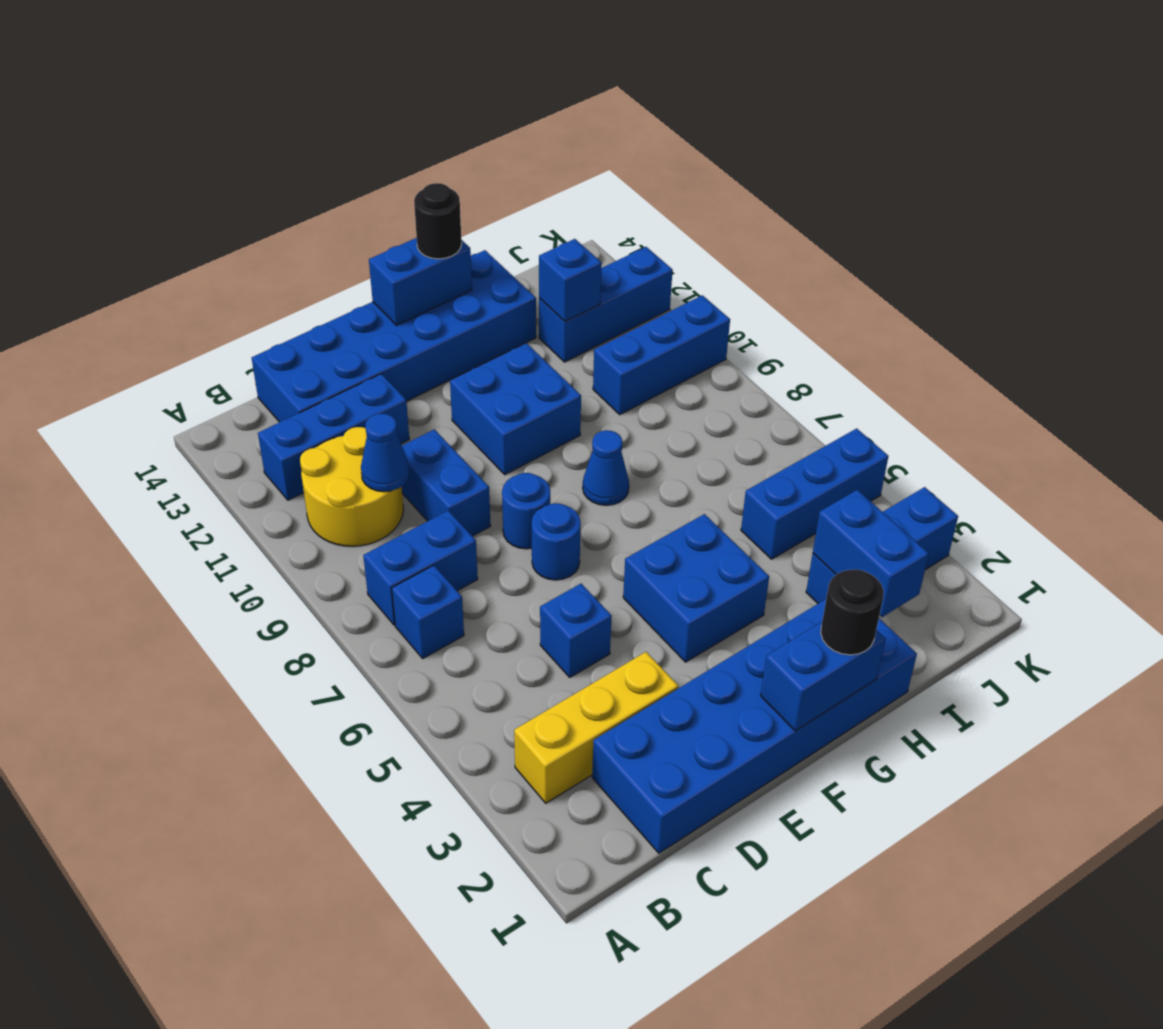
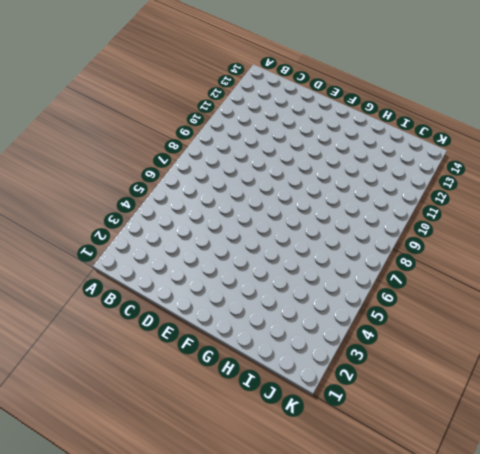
none -> yellow 1x3 brick [514,652,678,803]
none -> blue 1x1 brick [392,565,464,658]
none -> blue 1x2 brick [363,510,478,625]

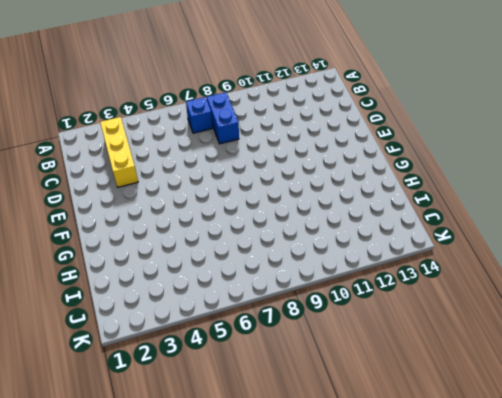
none -> yellow 2x2 round brick [300,427,403,546]
none -> blue 1x3 brick [258,374,409,500]
none -> blue 2x6 brick [592,599,917,853]

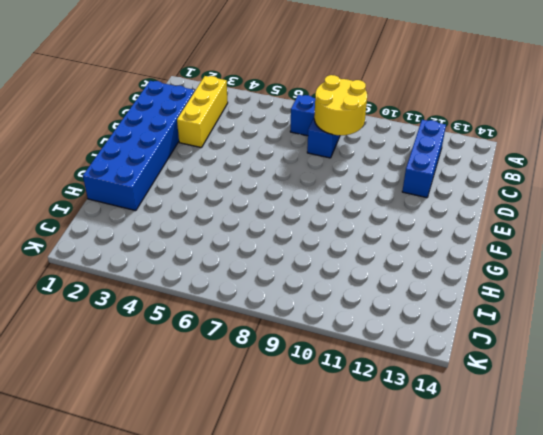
yellow 2x2 round brick [314,75,367,135] -> yellow 2x2 round brick moved to [300,427,403,546]
none -> blue 2x6 brick [252,250,536,422]
none -> blue 1x1 brick [540,584,612,677]
none -> blue 1x2 brick [402,429,490,536]

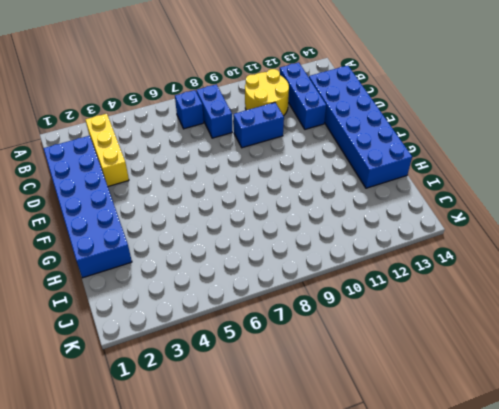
none -> blue 1x1 brick [540,584,612,677]
none -> blue 1x1 round brick [532,503,581,580]
none -> blue 1x1 round brick [502,473,550,549]

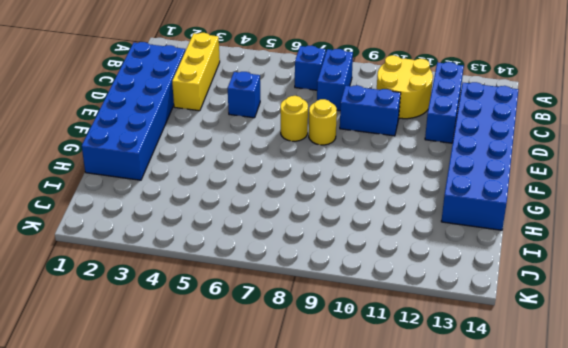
yellow 1x1 round brick [280,96,308,141] -> blue 1x1 round brick [532,503,581,580]
yellow 1x1 round brick [309,99,337,145] -> blue 1x1 round brick [502,473,550,549]
none -> blue 2x2 brick [623,514,769,662]
none -> blue 2x2 brick [450,343,581,475]
none -> blue 1x1 cone [583,430,629,505]

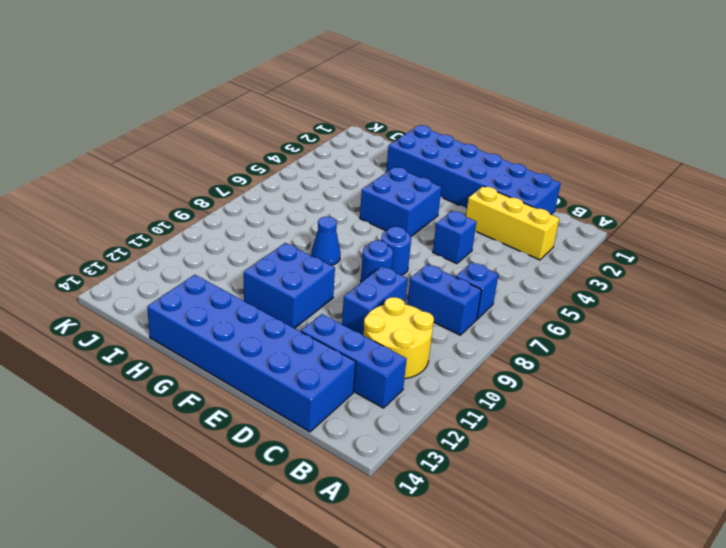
none -> blue 1x3 brick [806,487,958,603]
none -> blue 1x3 brick [741,428,888,559]
none -> blue 1x3 brick [593,295,730,414]

